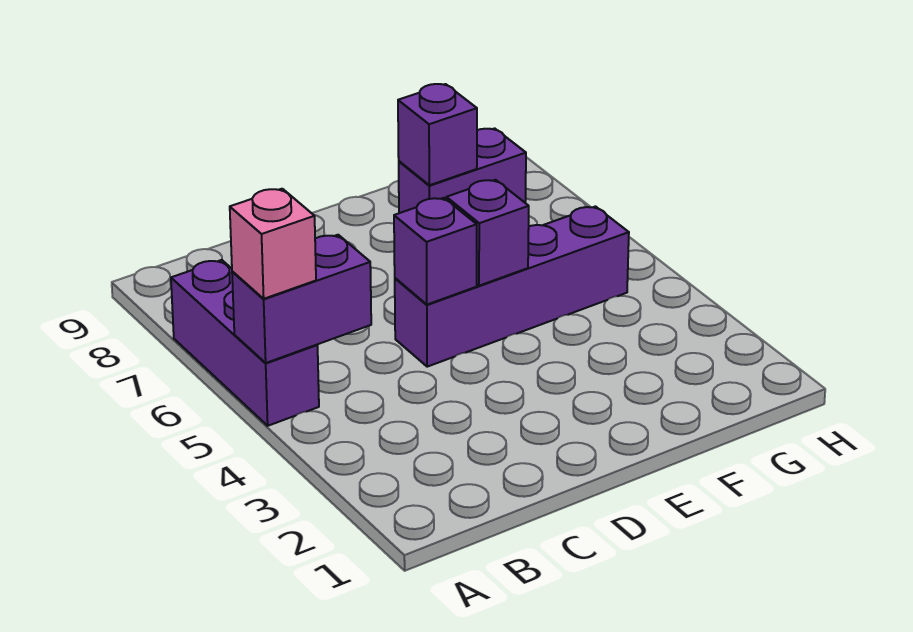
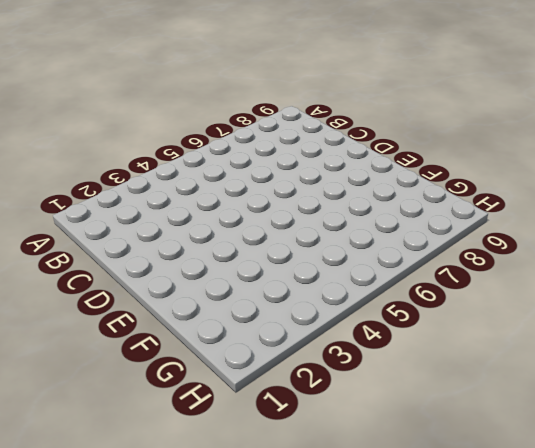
none -> purple 1x3 brick [171,260,319,426]
none -> purple 1x4 brick [395,206,629,367]

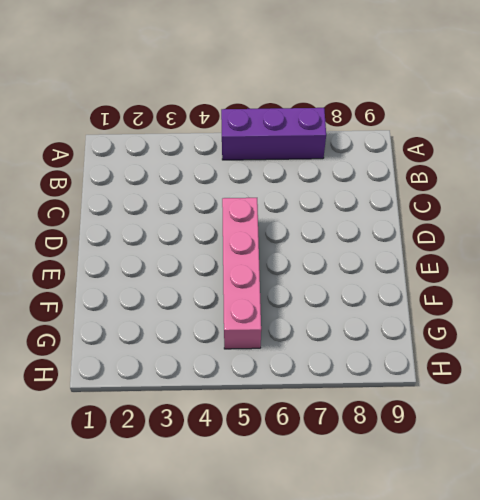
pink 1x4 brick [222,198,261,349] -> purple 1x4 brick [395,206,629,367]
none -> purple 1x2 brick [399,128,526,213]
none -> purple 1x2 brick [232,235,371,363]

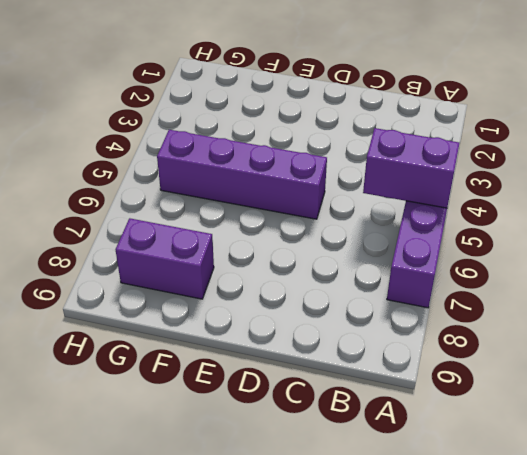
none -> purple 1x1 brick [394,198,477,305]
none -> purple 1x1 brick [446,180,529,286]

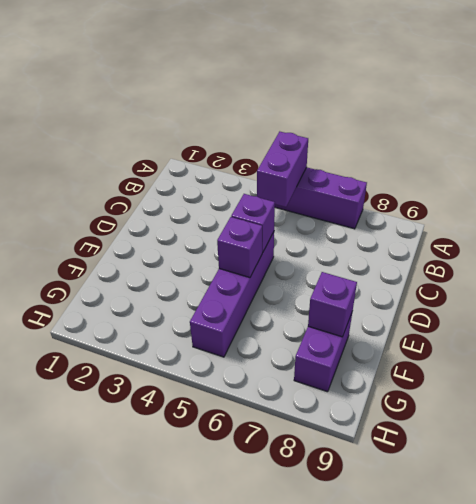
none -> pink 1x1 brick [230,189,316,299]

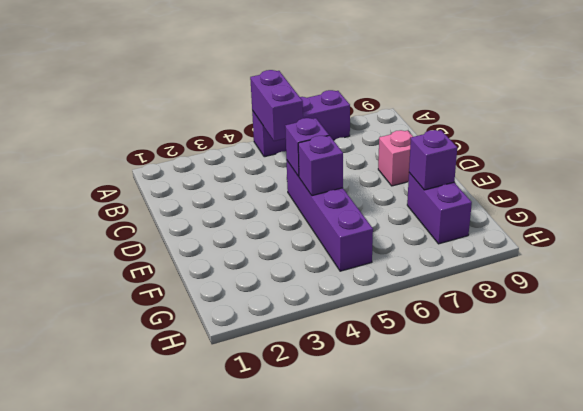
pink 1x1 brick [378,130,413,186] -> pink 1x1 brick moved to [230,189,316,299]

